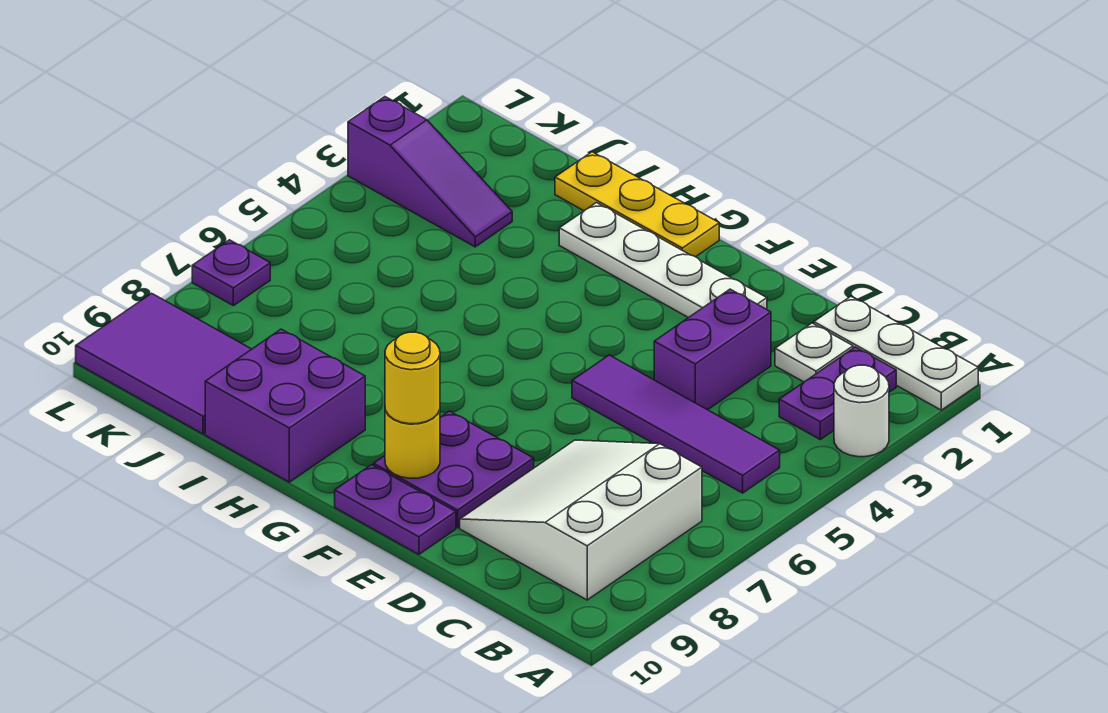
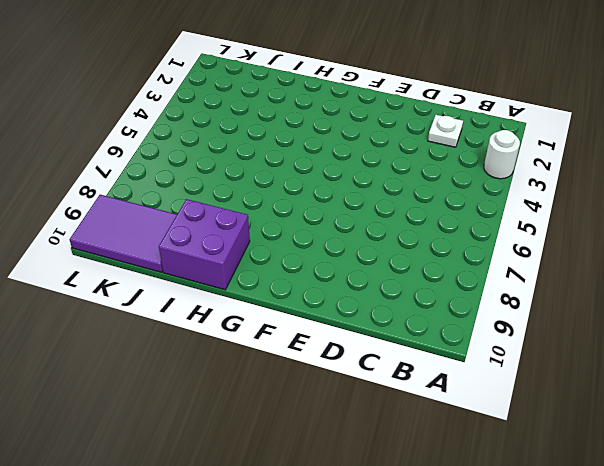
none -> white 1x3 plate [814,296,978,410]
none -> purple 1x2 plate [779,347,896,440]
none -> purple 1x4 tile [572,355,780,493]

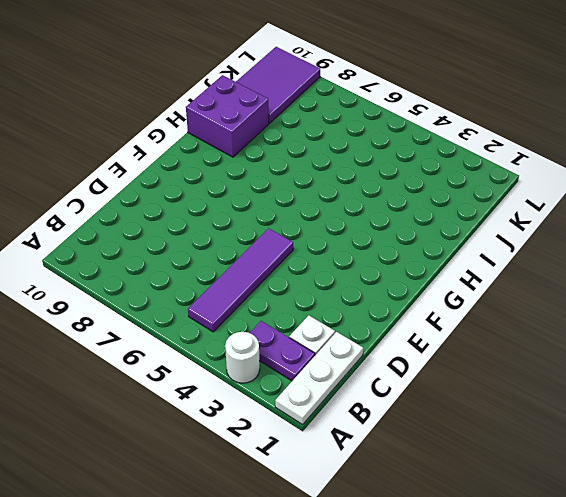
none -> white 3x3 slope [460,440,702,600]
none -> purple 1x2 brick [654,289,771,410]
none -> white 1x4 plate [559,203,767,318]

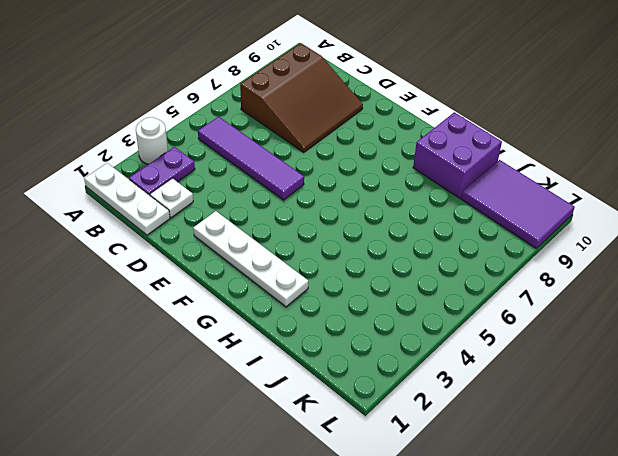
brown 3x3 slope [240,43,363,152] -> white 3x3 slope [460,440,702,600]
none -> purple 1x2 brick [654,289,771,410]
none -> purple 2x2 plate [374,411,534,528]
none -> purple 1x2 plate [335,465,456,554]

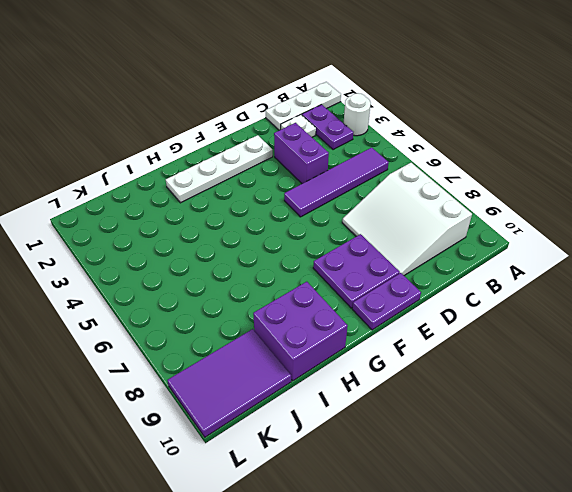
none -> yellow 1x3 plate [555,152,719,257]
none -> purple 1x3 slope [348,97,512,247]
none -> purple 1x1 plate [192,240,270,306]

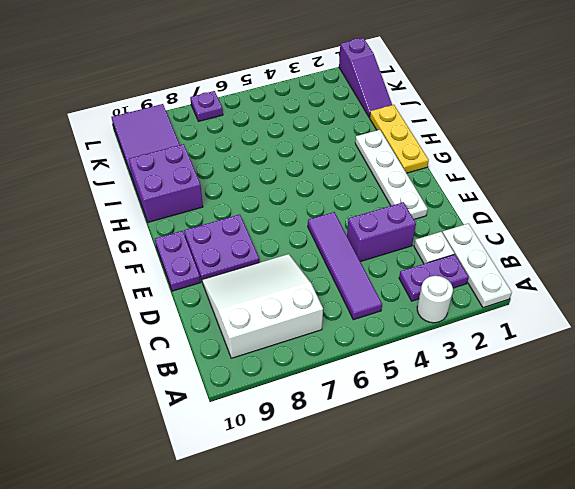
purple 1x3 slope [339,38,392,118] -> purple 1x3 slope moved to [348,97,512,247]
none -> yellow 1x1 round brick [385,410,440,478]
none -> yellow 1x1 round brick [385,332,440,424]

